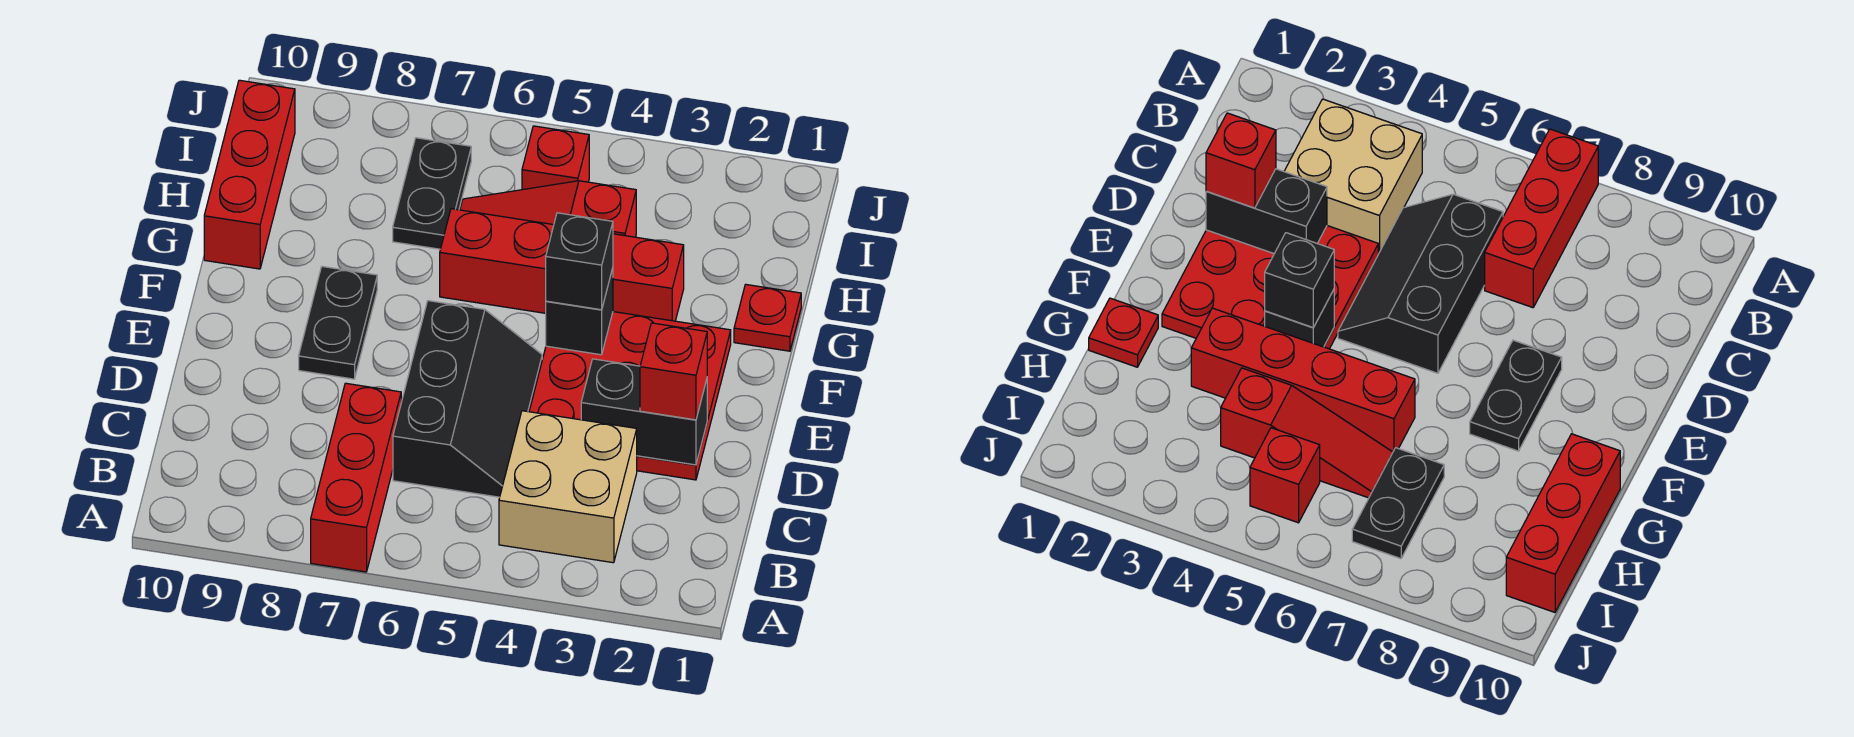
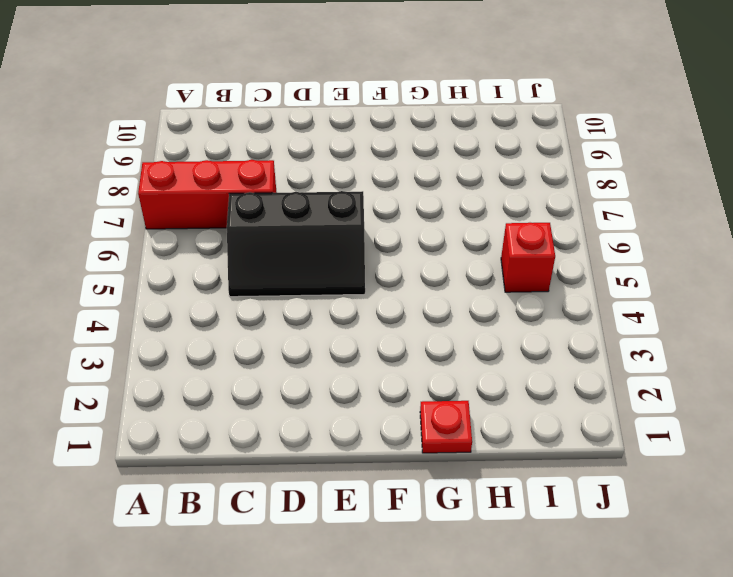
none -> tan 2x2 brick [499,411,637,563]
none -> red 3x3 plate [529,312,731,480]
none -> black 1x2 plate [299,267,377,379]

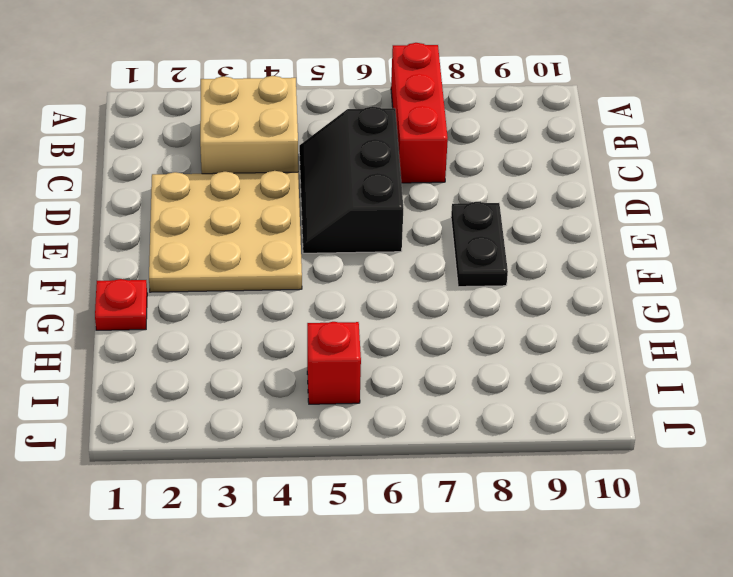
tan 3x3 plate [149,171,302,292] -> red 3x3 plate [529,312,731,480]
none -> red 1x4 brick [440,209,684,321]
none -> red 1x3 brick [204,80,295,269]
none -> red 1x3 slope [460,181,636,237]

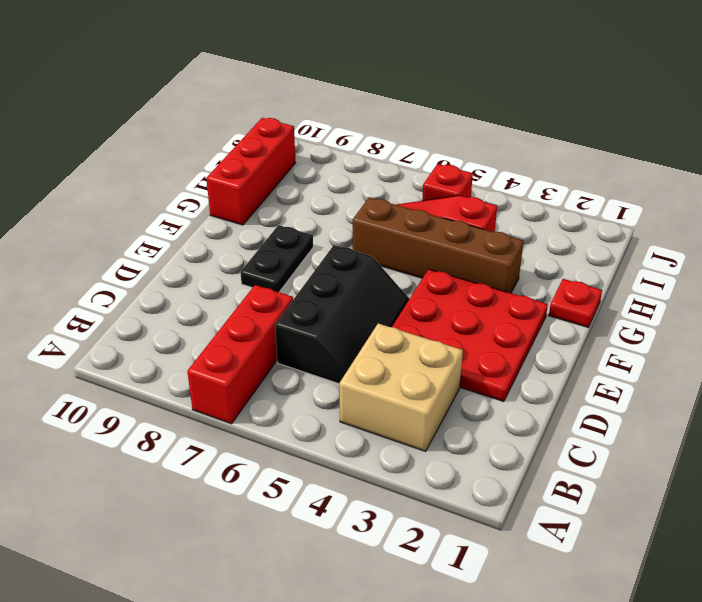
brown 1x4 brick [353,198,524,293] -> red 1x4 brick [440,209,684,321]
none -> black 1x2 plate [393,138,471,249]
none -> black 1x2 brick [581,359,707,465]
none -> black 1x1 brick [546,268,613,355]

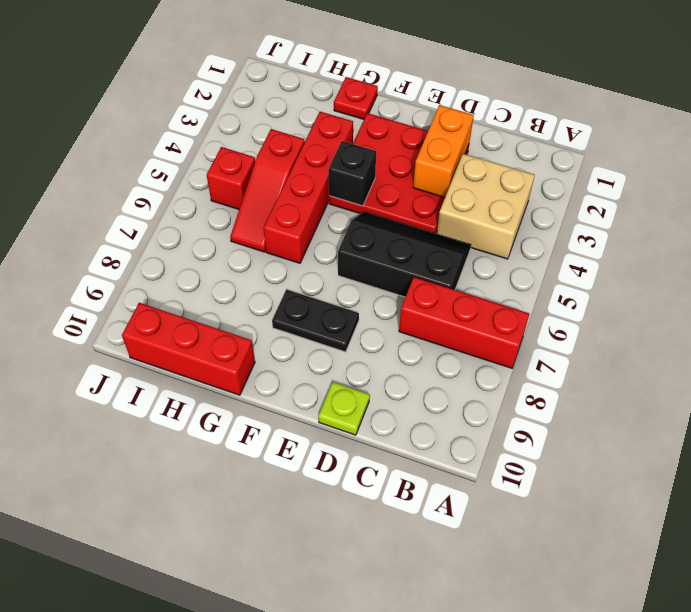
orange 1x2 brick [413,105,474,197] -> black 1x2 brick [581,359,707,465]
lime 1x1 plate [318,382,370,435] -> none
none -> black 1x2 plate [393,138,471,249]
none -> red 1x1 brick [640,323,707,420]
none -> black 1x1 brick [546,213,613,310]

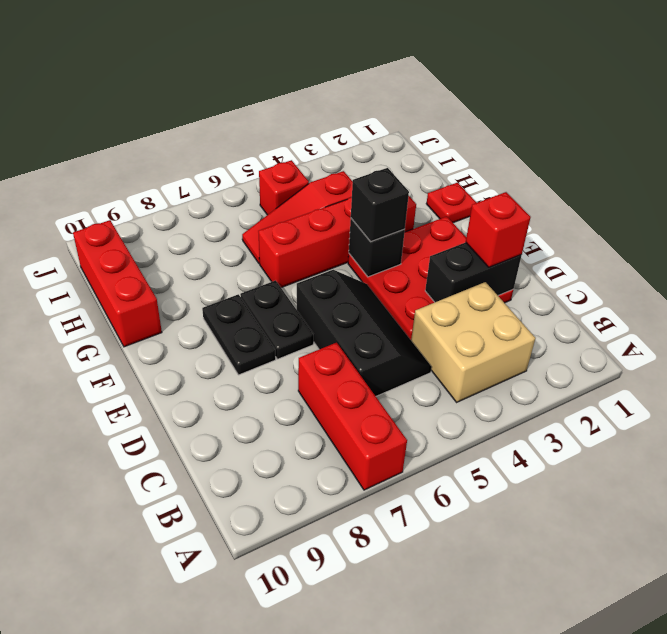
black 1x2 plate [240,280,314,359] -> black 1x2 plate moved to [393,138,471,249]

